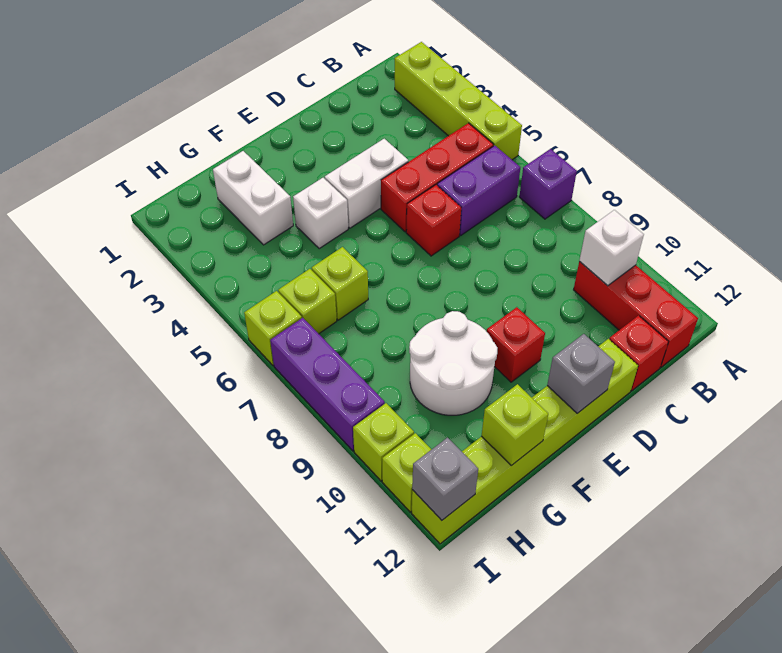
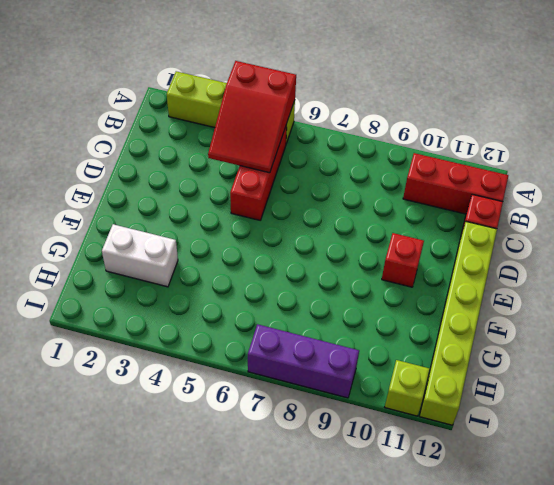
red 2x3 slope [208,61,296,173] -> none
none -> purple 1x1 brick [519,149,577,219]
none -> purple 1x2 brick [437,146,520,235]
none -> white 1x2 brick [325,139,408,228]

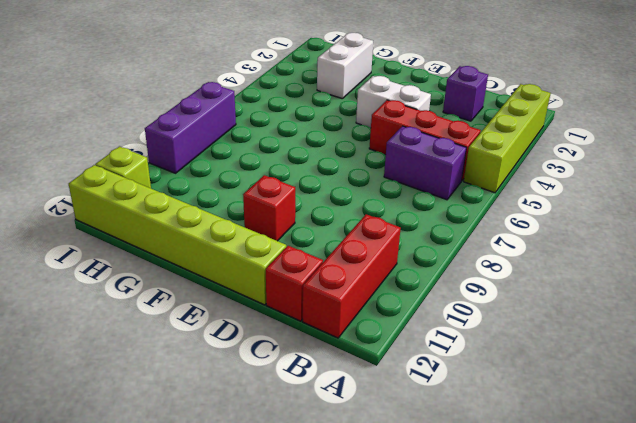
purple 1x1 brick [443,66,488,121] -> purple 1x1 brick moved to [519,149,577,219]
none -> red 1x1 brick [406,185,461,256]
none -> white 1x1 brick [293,178,348,249]
none -> white 2x2 round brick [409,311,497,415]

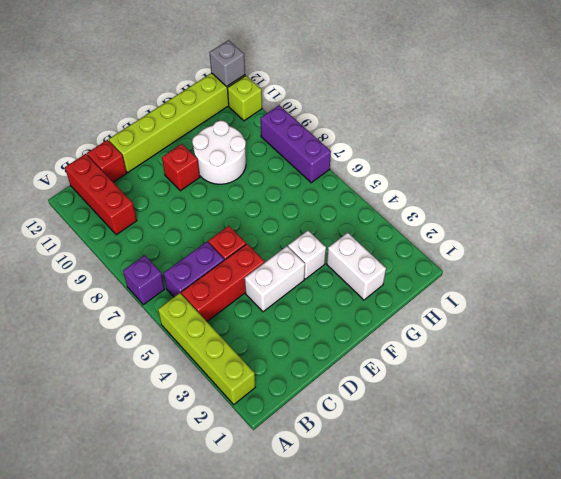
none -> lime 1x1 brick [312,247,368,320]
none -> lime 1x1 brick [278,269,337,334]
none -> lime 1x1 brick [244,291,302,365]

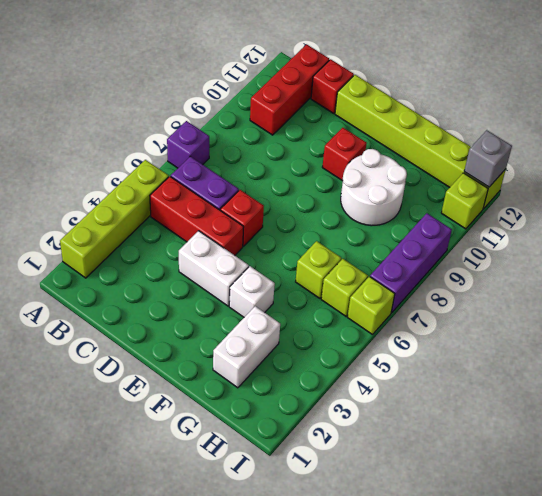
none -> lime 1x1 brick [353,403,414,481]
none -> white 1x1 brick [579,210,644,286]
none -> grey 1x1 brick [547,334,615,413]

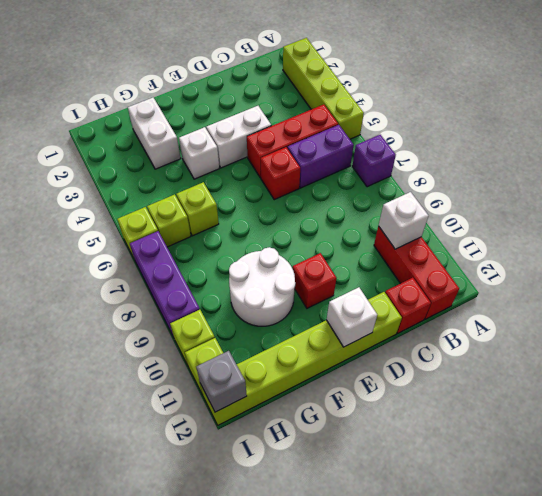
white 1x1 brick [327,287,377,347] -> grey 1x1 brick [547,334,615,413]
none -> lime 1x1 brick [482,384,548,466]

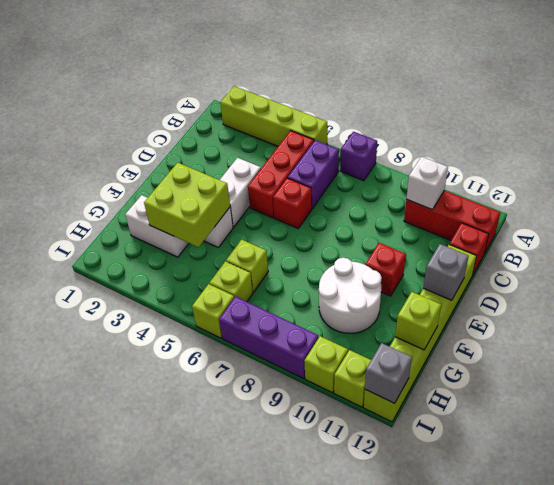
lime 2x2 brick [144,163,230,247] -> none

